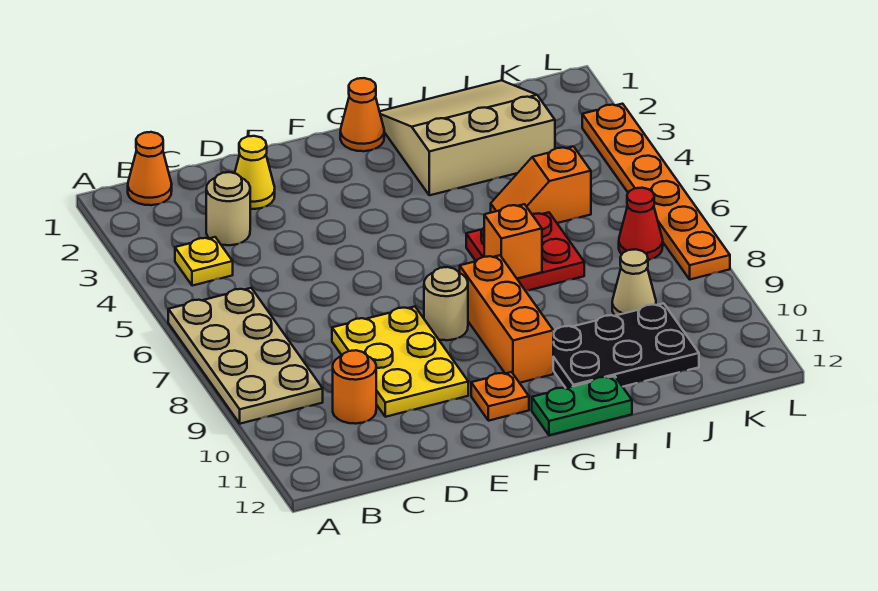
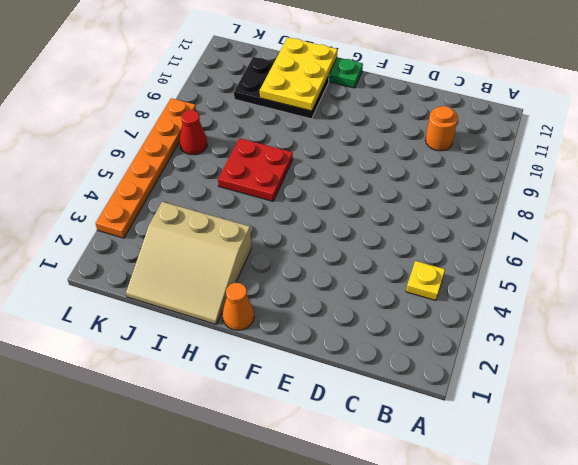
yellow 2x3 plate [260,37,338,111] -> yellow 2x3 plate moved to [332,306,468,417]
none -> tan 2x4 plate [168,288,323,424]
none -> orange 1x1 cone [128,132,172,205]
none -> tan 1x1 round brick [206,172,250,245]

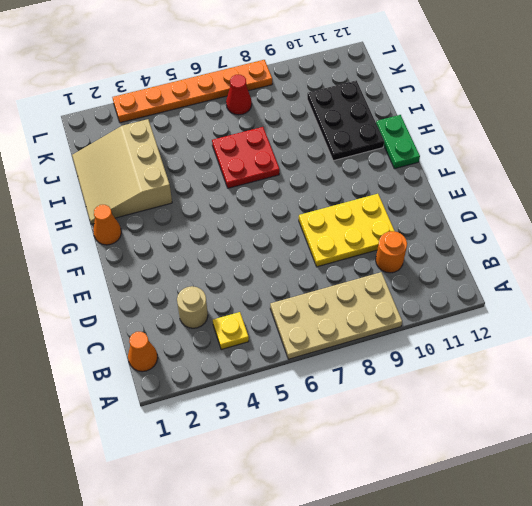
none -> yellow 1x1 cone [235,136,275,209]
none -> tan 1x1 round brick [424,267,468,340]
none -> orange 1x1 plate [471,372,529,421]

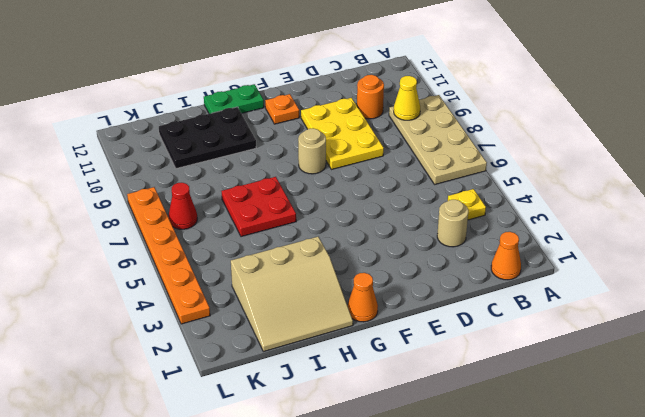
yellow 1x1 cone [394,76,420,120] -> yellow 1x1 cone moved to [235,136,275,209]
none -> orange 1x3 brick [460,255,553,383]
none -> orange 1x2 slope [491,146,591,223]
none -> tan 1x1 cone [612,249,656,316]

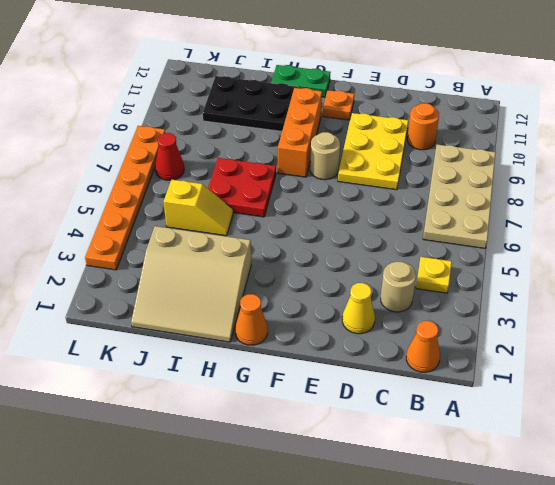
yellow 1x2 slope [164,180,233,236] -> orange 1x2 slope [491,146,591,223]
none -> tan 1x1 cone [612,249,656,316]
none -> orange 1x1 brick [484,204,542,278]

